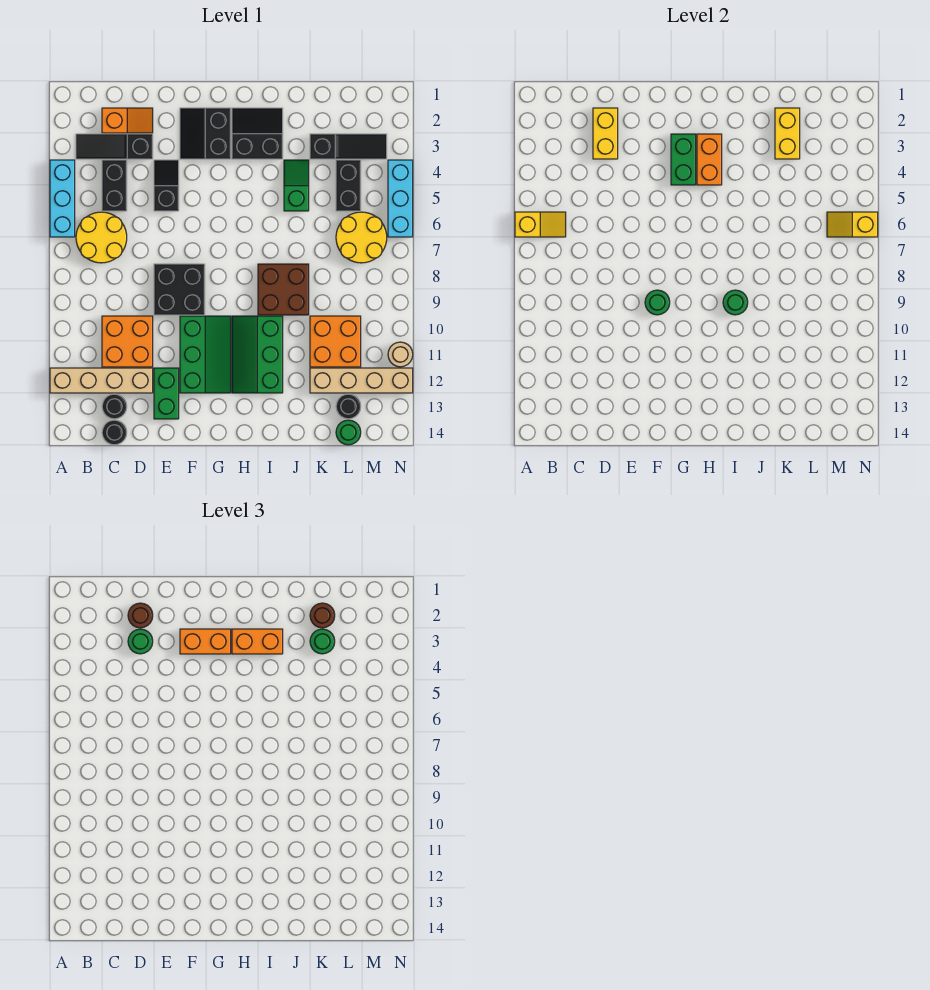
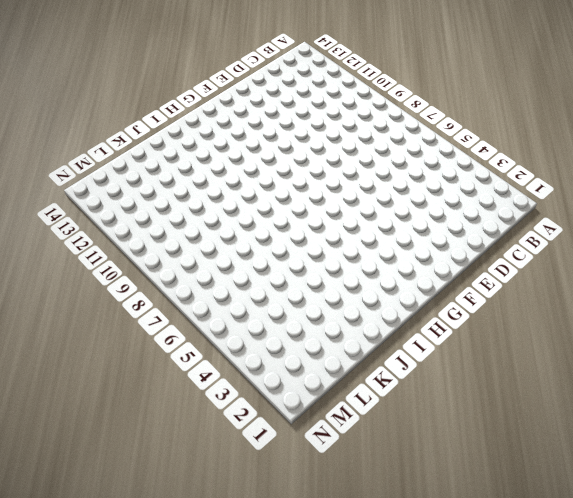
none -> cyan 1x3 brick [50,160,75,237]
none -> tan 1x4 brick [50,368,153,393]
none -> black 1x3 slope [76,134,153,159]
none -> yellow 2x2 round brick [76,212,127,263]

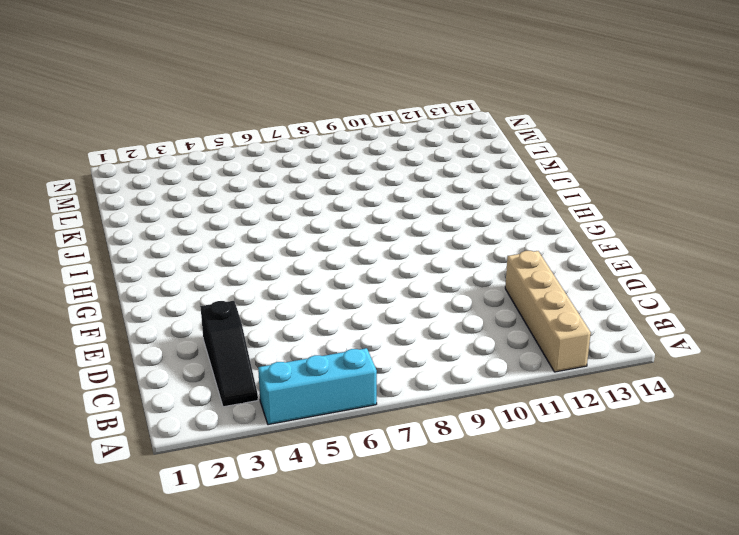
none -> yellow 2x2 round brick [76,212,127,263]
none -> orange 1x2 slope [102,108,153,133]
none -> black 1x2 brick [102,160,127,211]
none -> orange 2x2 brick [102,316,153,367]

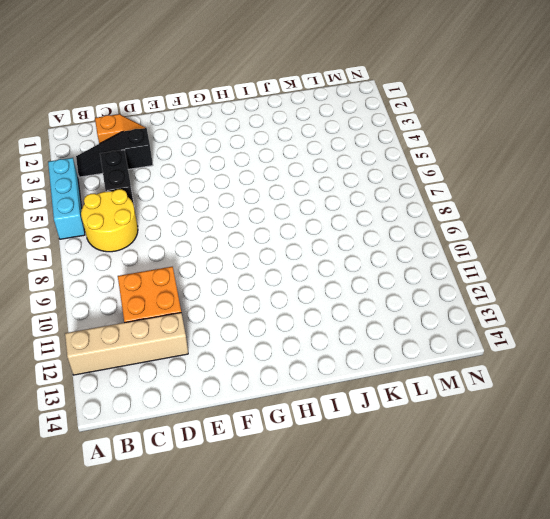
none -> black 1x1 round brick [102,394,127,419]
none -> black 1x1 round brick [102,420,127,445]
none -> black 1x2 slope [154,160,179,211]
none -> black 2x2 brick [154,264,205,315]

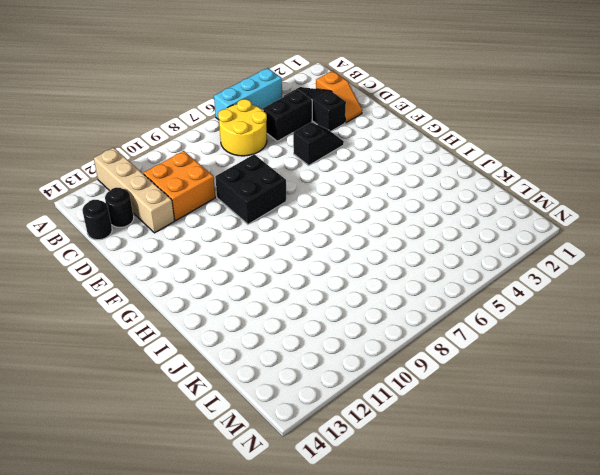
none -> green 1x2 brick [154,368,179,419]
none -> black 2x2 slope [180,108,231,159]
none -> green 2x3 slope [180,316,231,393]
none -> black 2x2 slope [232,108,283,159]

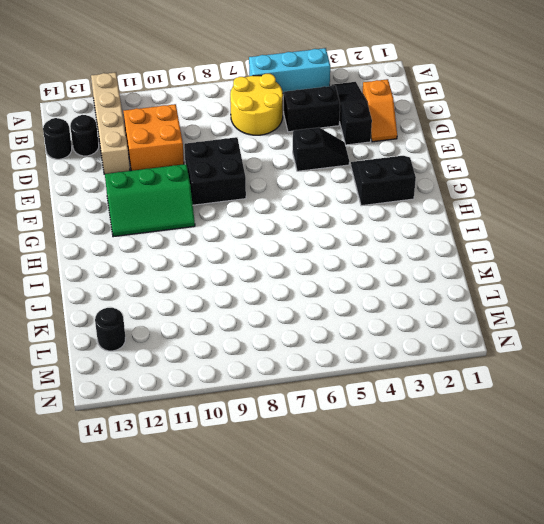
none -> green 1x2 brick [154,368,179,419]
none -> black 2x2 slope [232,108,283,159]
none -> green 2x3 slope [232,316,283,393]
none -> brown 2x2 brick [258,264,309,315]

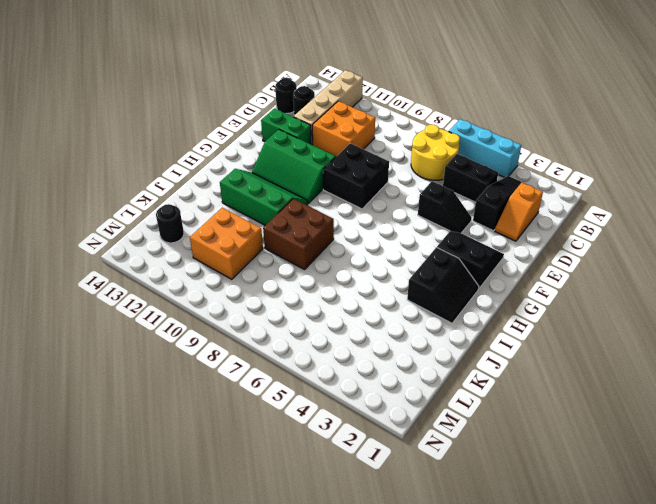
none -> green 1x2 slope [284,160,309,211]
none -> black 1x3 slope [310,134,387,159]
none -> tan 1x4 brick [310,368,413,393]
none -> black 1x2 brick [336,160,361,211]

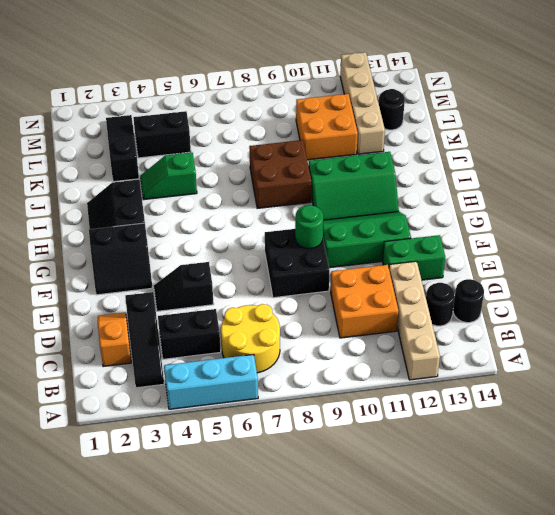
none -> yellow 2x2 round brick [336,212,387,263]
none -> green 1x1 round brick [336,420,361,445]
none -> cyan 1x3 brick [388,160,413,237]
none -> tan 1x1 round brick [388,342,413,367]

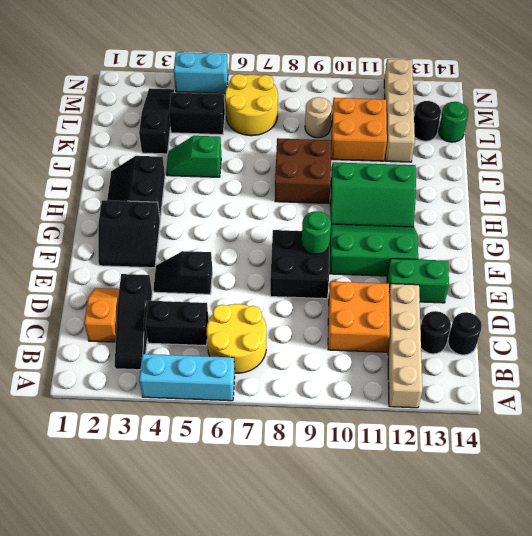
tan 1x1 round brick [305,97,332,138] -> tan 1x1 round brick moved to [388,342,413,367]
cyan 1x2 brick [174,52,228,94] -> cyan 1x3 brick [388,160,413,237]
none -> yellow 1x2 slope [515,212,566,237]
none -> yellow 1x2 brick [593,108,618,159]
none -> green 1x2 brick [671,134,696,185]
none -> orange 1x2 brick [697,134,722,185]

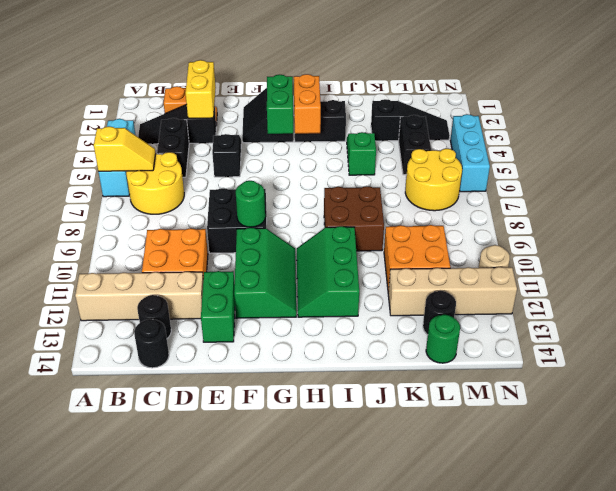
none -> green 1x1 round brick [723,290,748,315]
none -> yellow 1x2 brick [775,108,800,159]
none -> yellow 1x2 slope [827,212,878,237]
none -> brown 1x1 round brick [128,603,153,628]

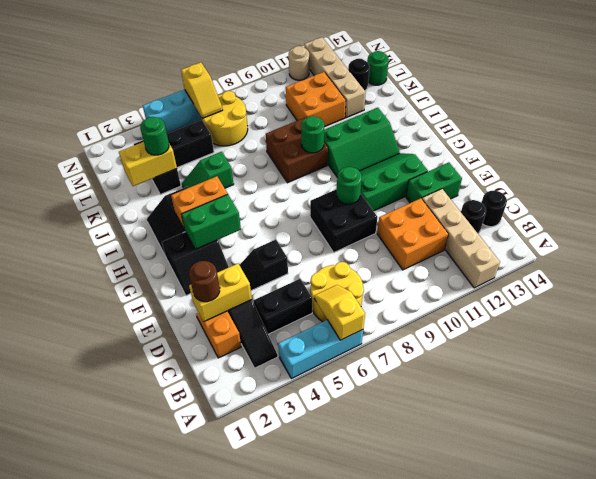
none -> green 1x1 round brick [128,629,153,654]
none -> orange 1x2 brick [180,629,231,654]
none -> orange 1x2 brick [232,629,283,654]
none -> brown 1x1 round brick [310,603,335,628]

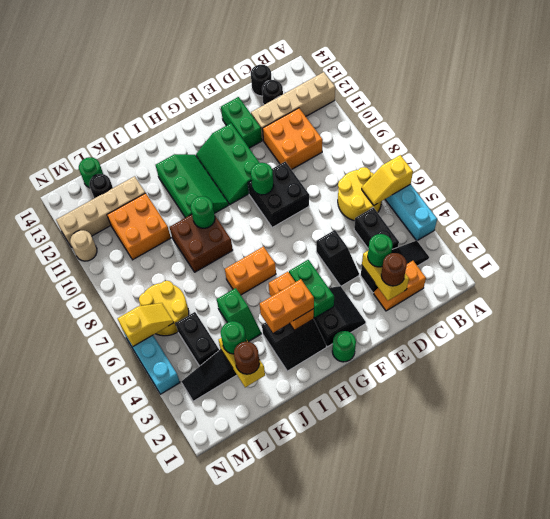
green 1x1 round brick [332,331,356,362] -> none
orange 1x2 brick [225,246,276,295] -> orange 1x2 brick moved to [180,629,231,654]

